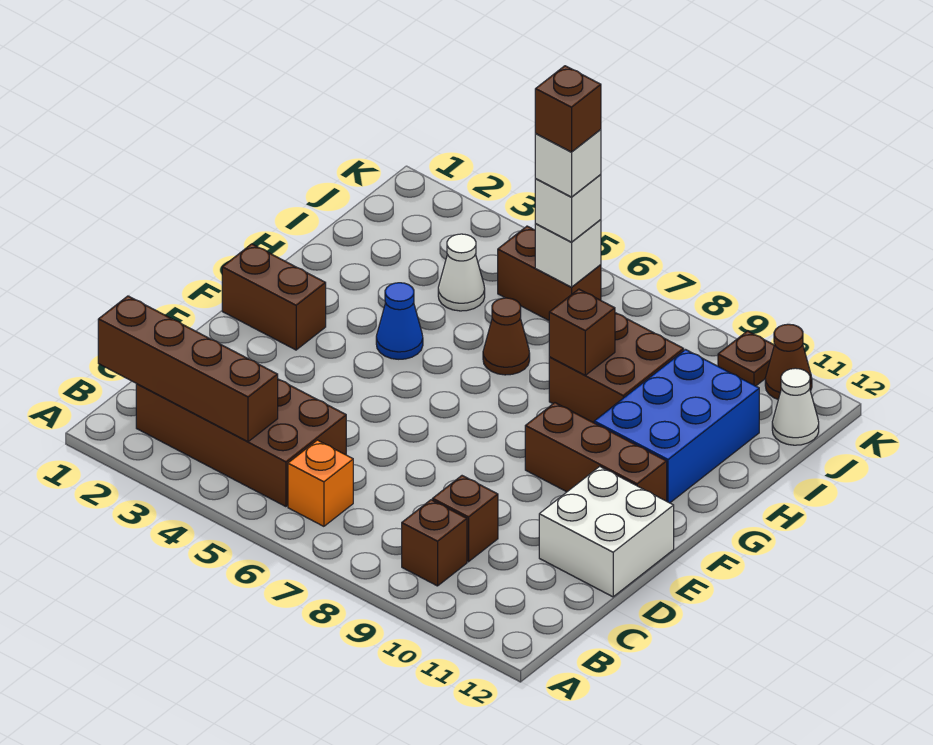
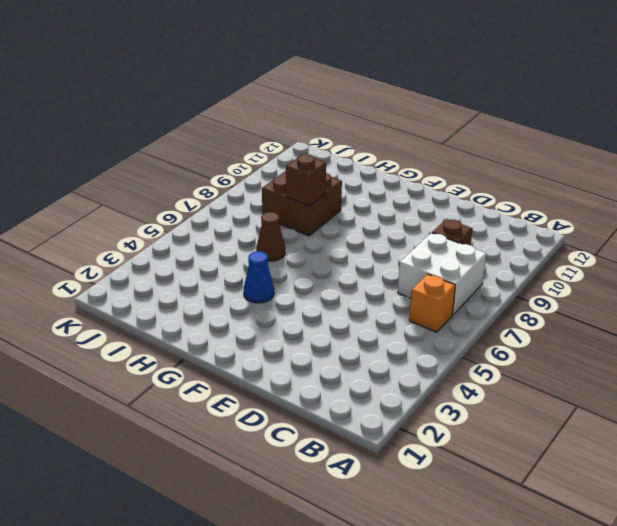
white 2x2 brick [398,233,486,315] -> white 2x2 brick moved to [539,466,674,597]
none -> brown 2x4 brick [136,379,346,507]
none -> brown 1x1 brick [402,500,467,586]
none -> brown 1x2 brick [222,244,326,350]

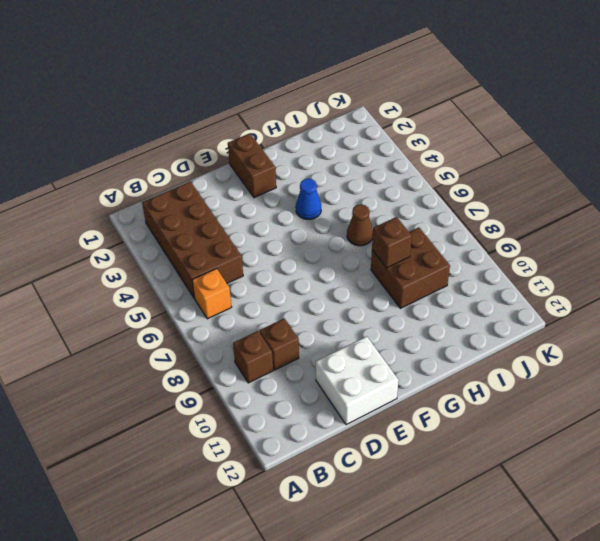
none -> brown 1x3 brick [525,403,667,501]
none -> blue 2x3 brick [594,350,759,503]
none -> white 1x1 cone [438,234,485,311]

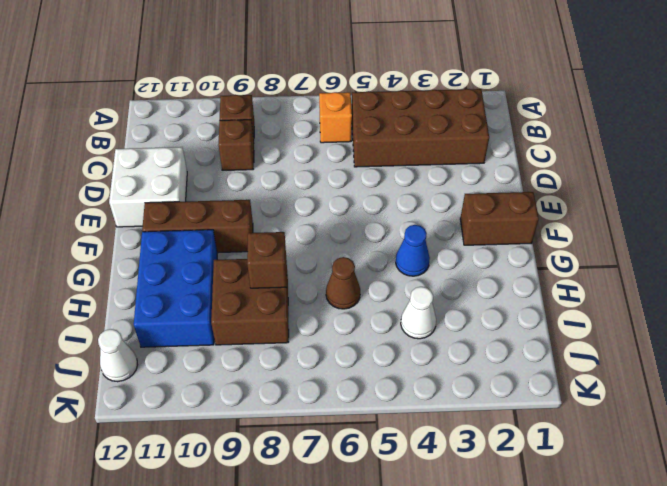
none -> brown 1x2 brick [498,226,601,320]
none -> brown 1x1 plate [718,331,774,386]
none -> brown 1x1 cone [765,324,812,399]

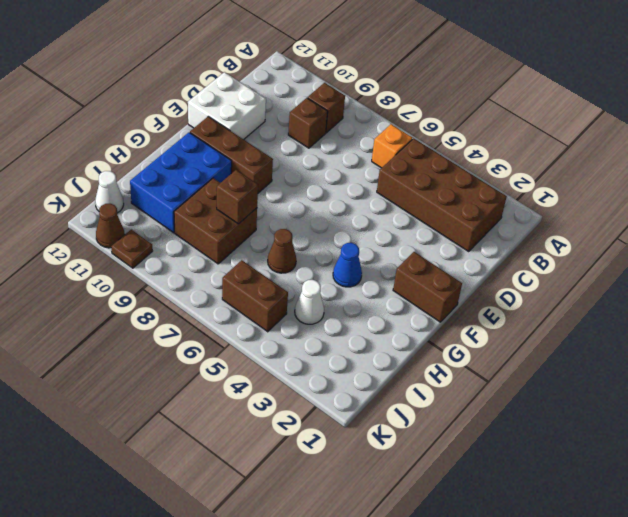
none -> brown 1x4 brick [98,296,278,442]
none -> white 1x1 brick [535,220,601,287]
none -> white 1x1 brick [535,174,601,242]

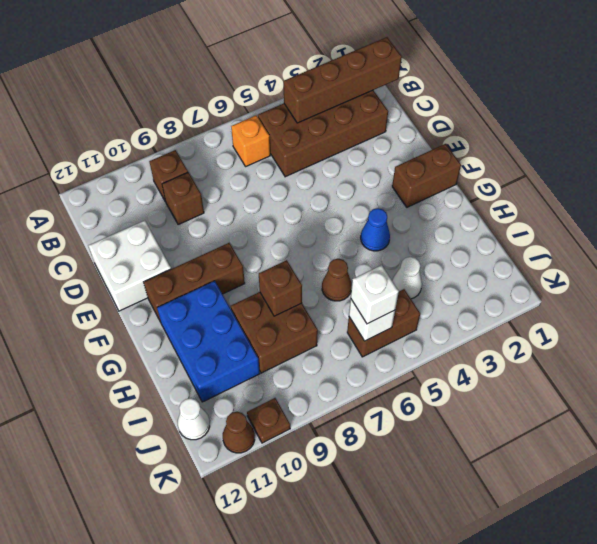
none -> white 1x1 brick [535,129,601,197]
none -> brown 1x1 brick [535,66,601,152]

